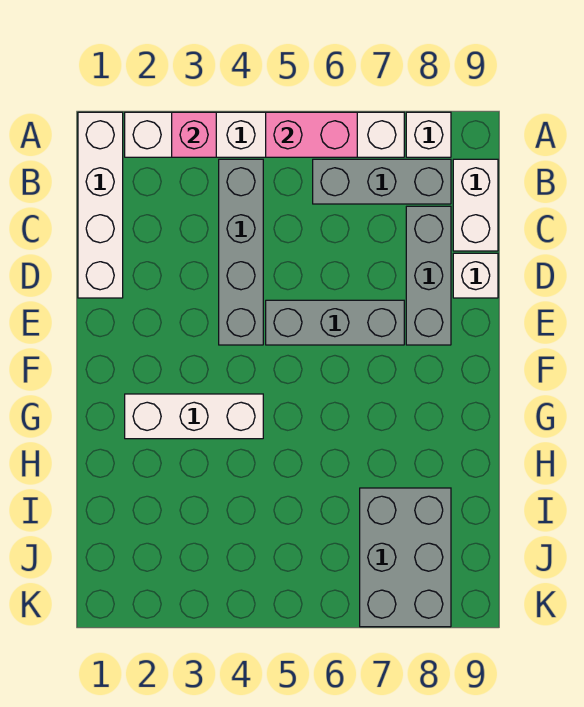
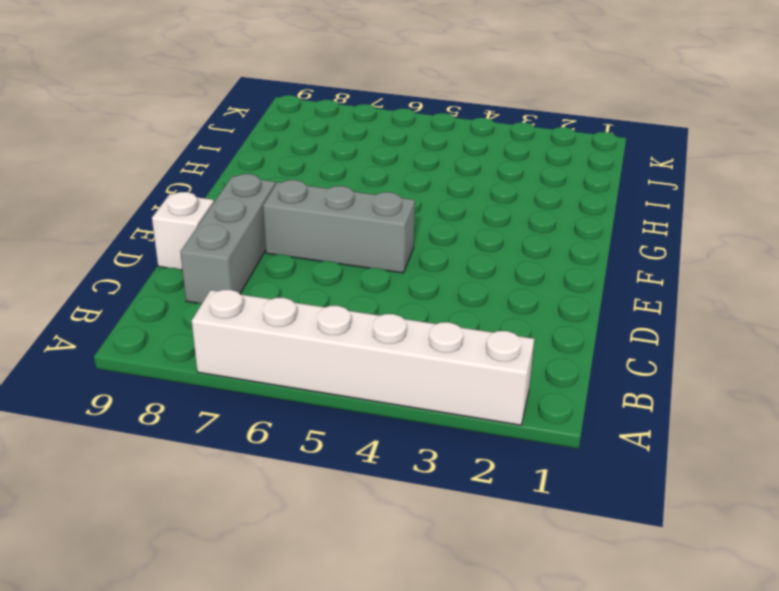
none -> white 1x4 brick [78,112,123,298]
none -> white 1x1 brick [406,112,451,157]
none -> grey 1x4 brick [219,159,263,345]

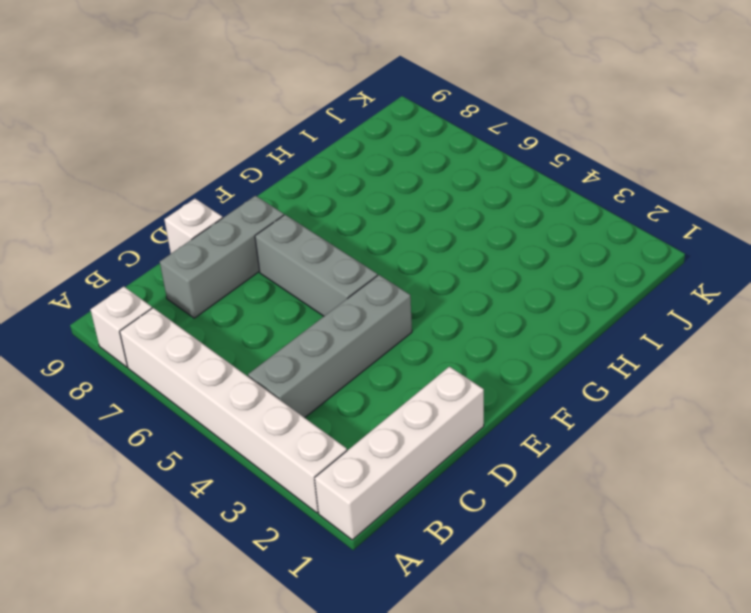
none -> grey 1x3 brick [313,159,451,204]
none -> white 1x2 brick [453,159,498,251]
none -> white 1x3 brick [125,394,263,439]

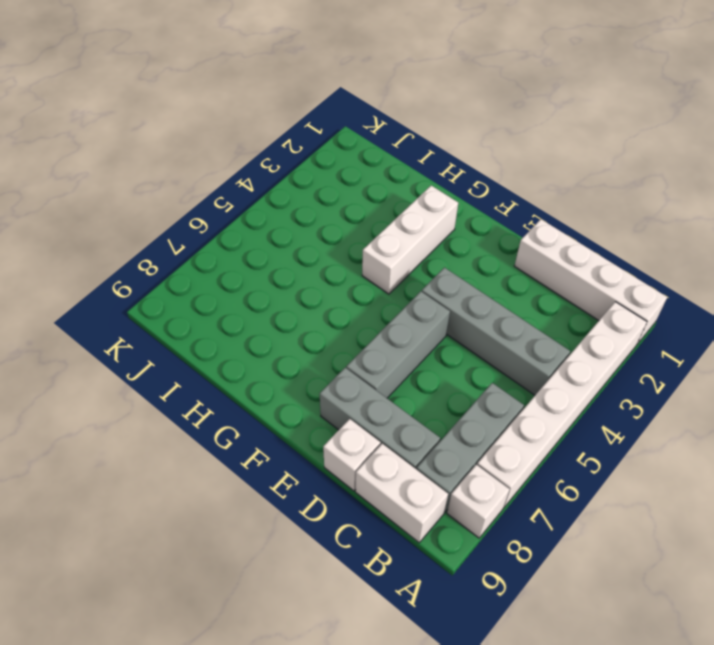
none -> grey 2x3 brick [360,488,451,627]
none -> pink 1x1 brick [172,112,216,157]
none -> pink 1x2 brick [266,112,357,157]

